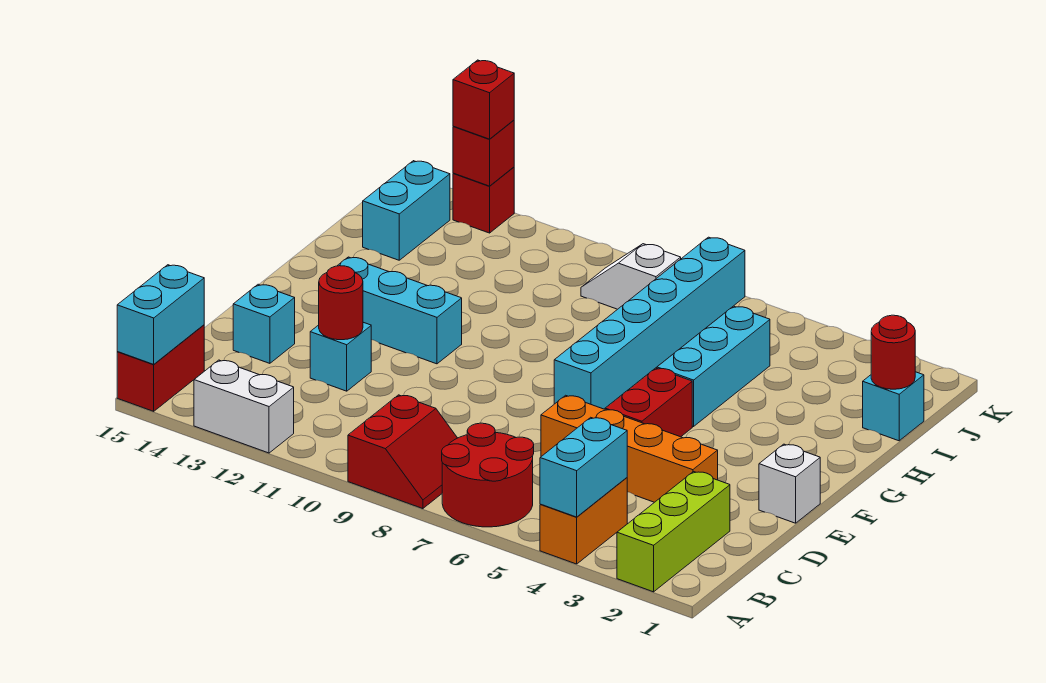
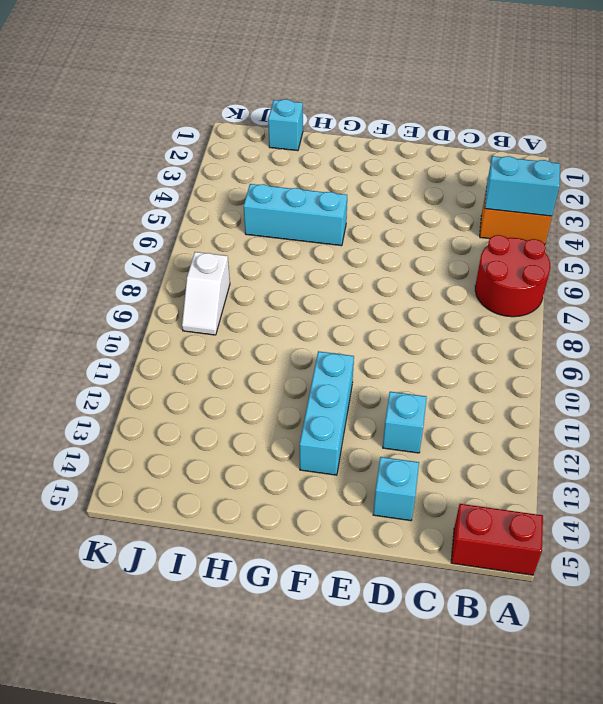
none -> lime 1x3 brick [617,472,730,592]
none -> red 2x2 slope [348,395,457,509]
none -> white 1x2 brick [194,360,294,453]

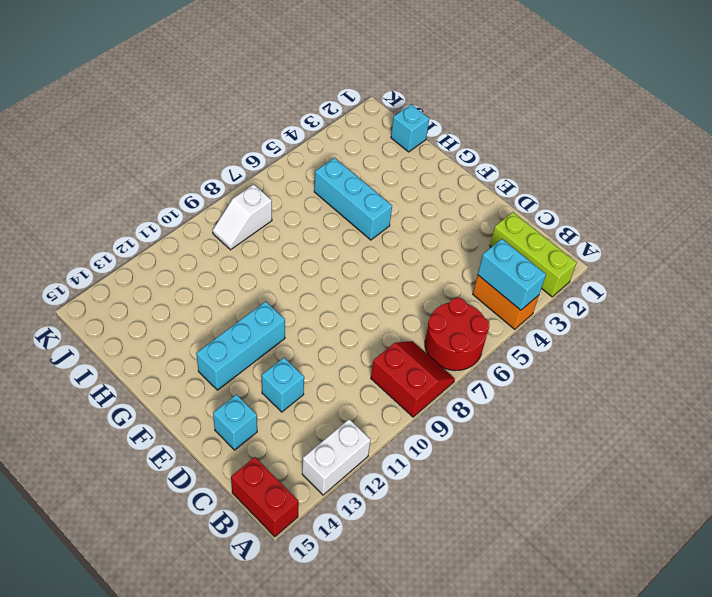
none -> orange 1x4 brick [541,395,718,502]
none -> white 1x1 brick [759,444,820,523]
none -> red 1x2 brick [605,368,692,437]

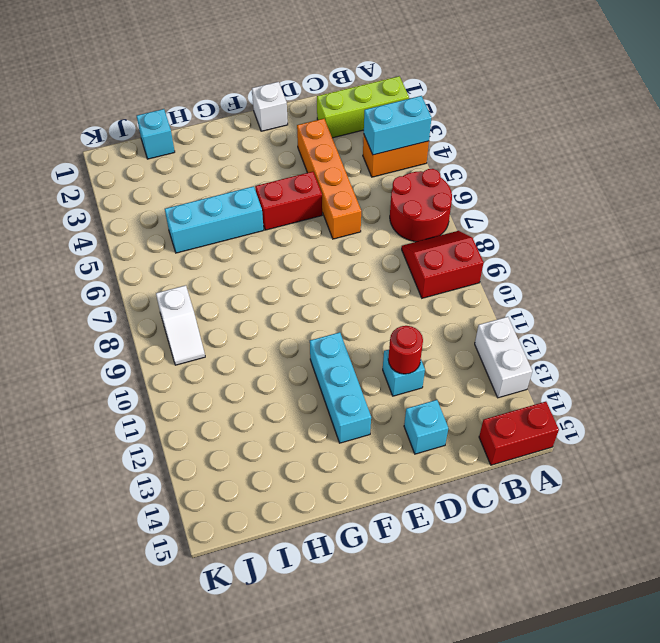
none -> cyan 1x6 brick [554,237,745,409]
none -> cyan 1x2 brick [363,161,450,260]
none -> red 1x1 brick [453,167,514,233]

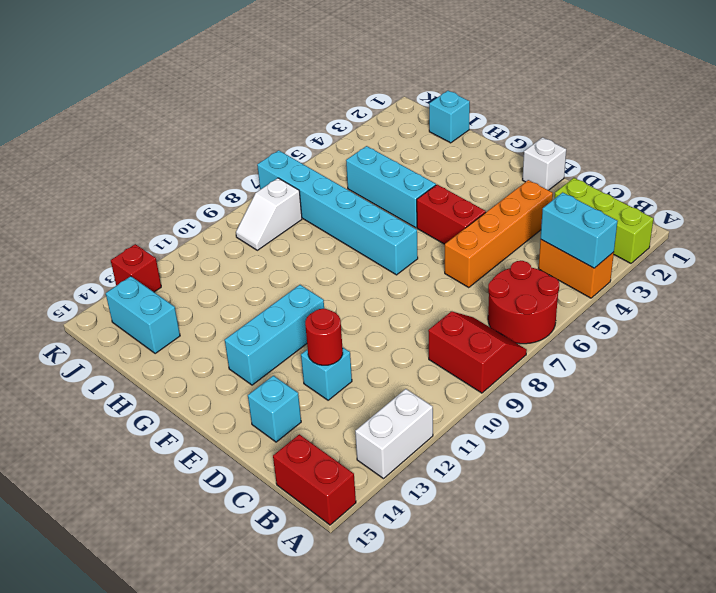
none -> cyan 1x2 brick [117,265,204,364]
none -> red 1x1 round brick [871,315,915,389]
none -> red 1x1 brick [453,120,514,186]

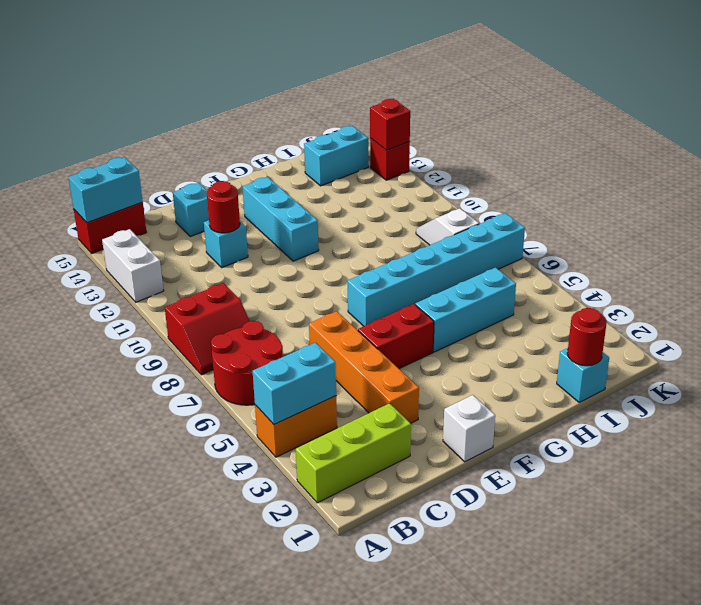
none -> red 1x1 brick [453,60,514,139]

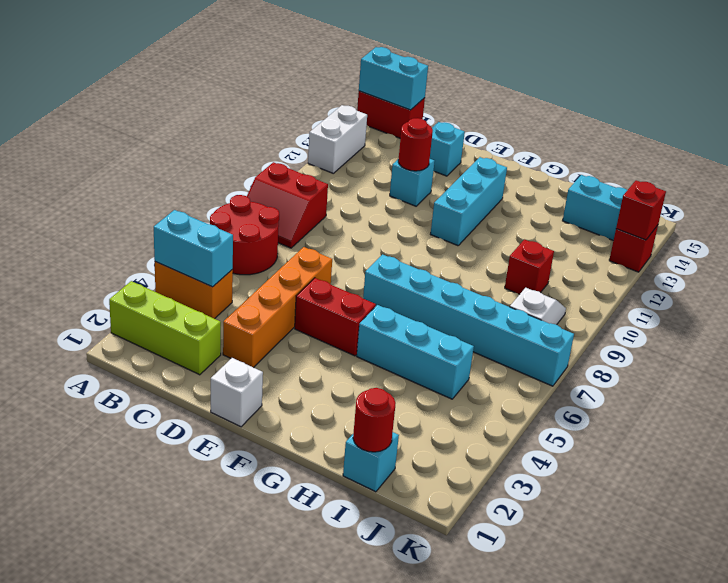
red 1x1 brick [505,240,554,294] -> red 1x1 brick moved to [453,60,514,139]

